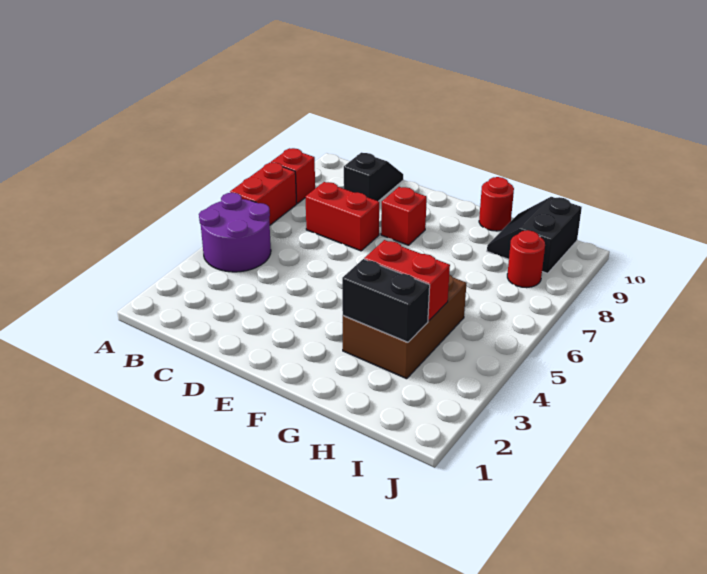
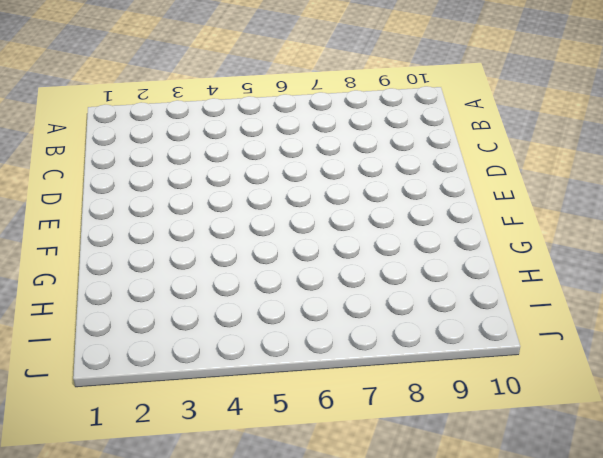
none -> purple 2x2 round brick [199,193,271,272]
none -> red 1x2 brick [230,162,297,225]
none -> red 1x1 brick [271,148,315,203]

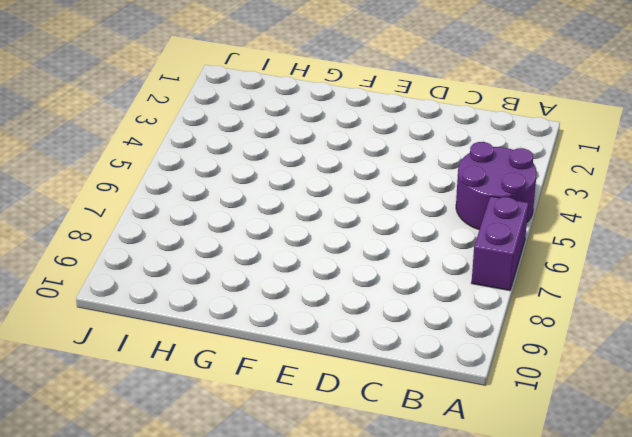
purple 1x2 brick [472,196,529,291] -> red 1x2 brick [230,162,297,225]
none -> red 1x1 brick [271,148,315,203]
none -> red 1x2 brick [305,182,379,251]
none -> black 1x2 slope [344,153,403,201]

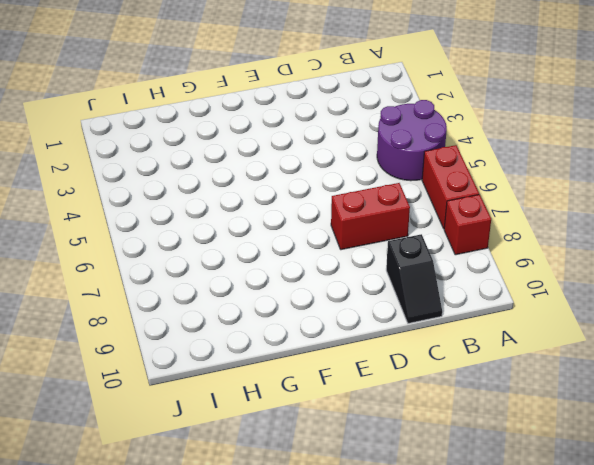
none -> red 1x1 brick [381,187,427,245]
none -> brown 2x3 brick [343,274,467,379]
none -> red 1x1 round brick [479,177,514,231]

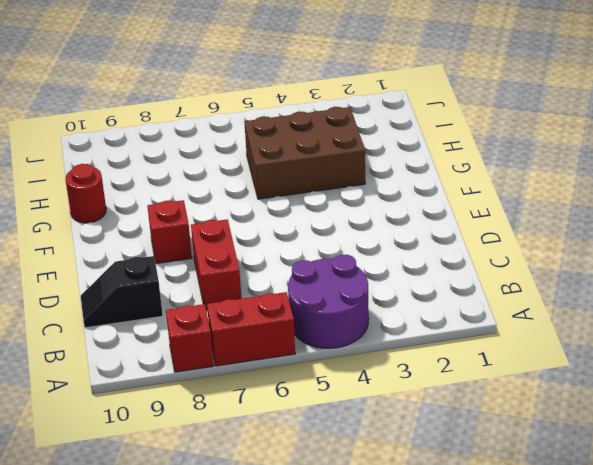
none -> black 2x2 slope [487,197,582,273]
none -> red 1x1 round brick [507,230,545,288]
none -> black 1x2 brick [342,259,430,342]

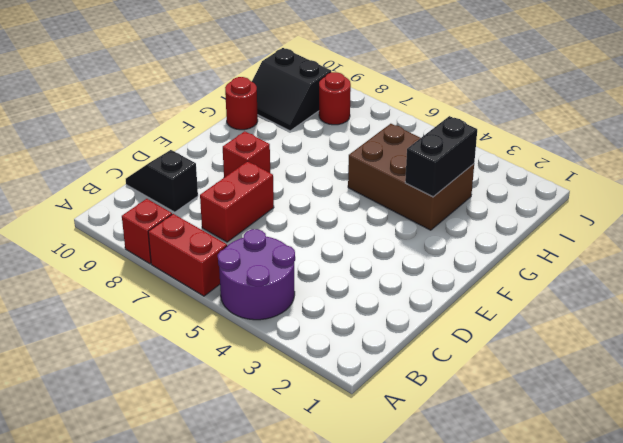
none -> red 1x2 brick [364,240,450,321]

